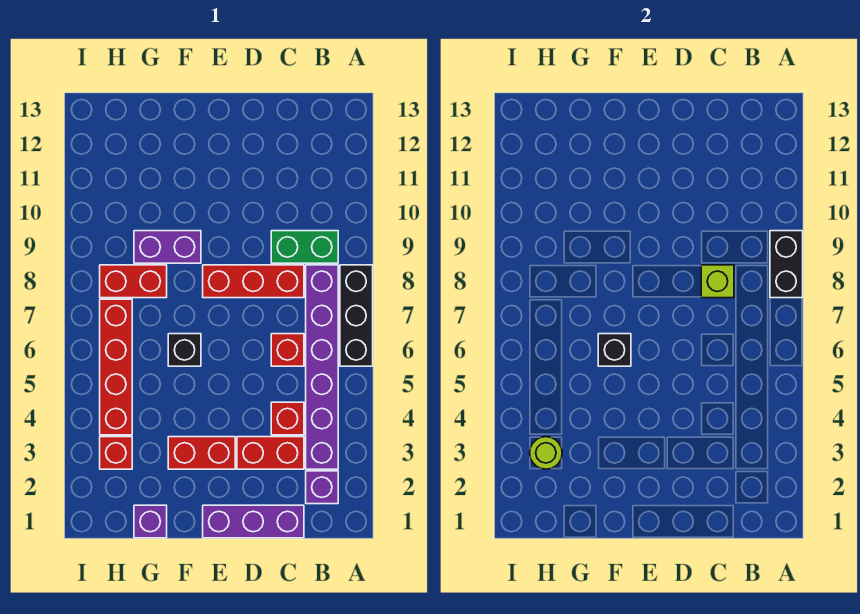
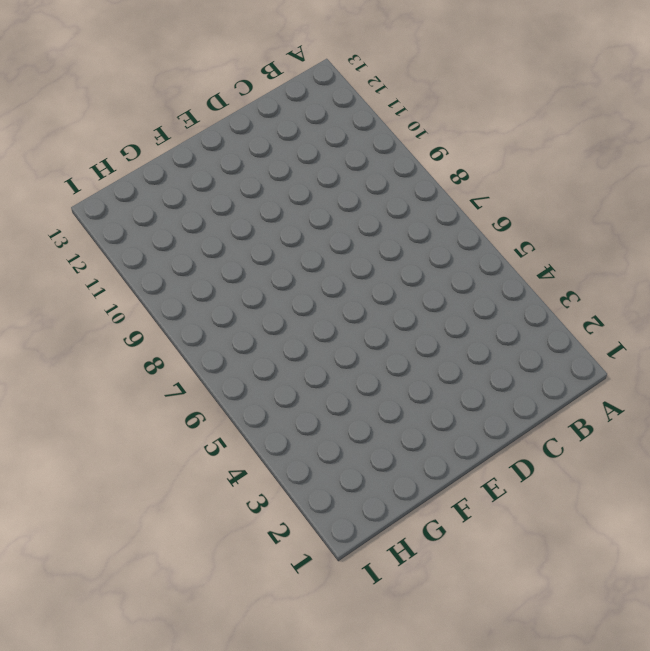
none -> black 1x3 brick [340,265,373,366]
none -> purple 1x1 brick [306,471,338,504]
none -> purple 1x6 brick [306,265,338,469]

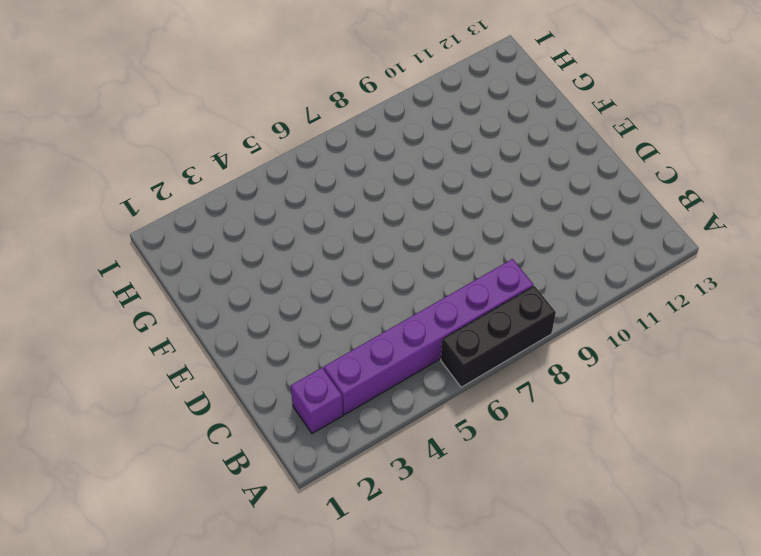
none -> green 1x2 brick [271,231,338,263]
none -> purple 1x3 brick [203,505,304,538]
none -> red 1x2 brick [237,437,304,469]

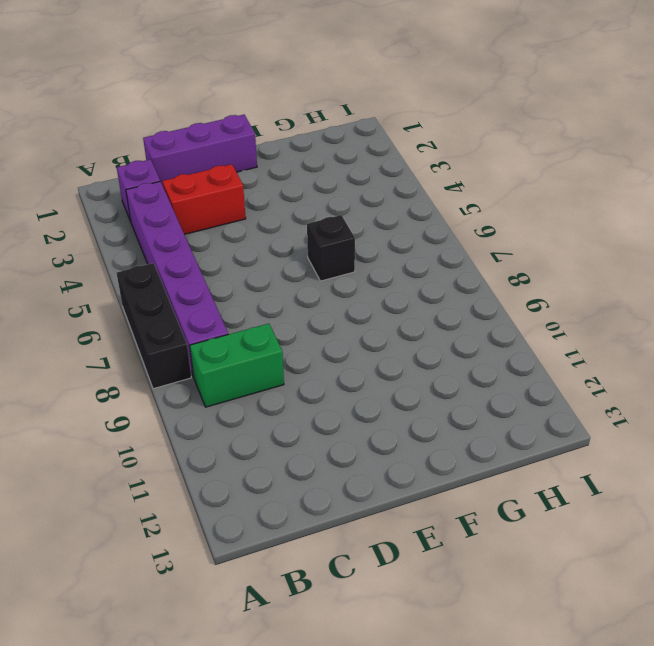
none -> red 1x1 brick [271,402,304,435]
none -> red 1x1 brick [271,334,304,366]
none -> red 1x3 brick [203,265,304,298]

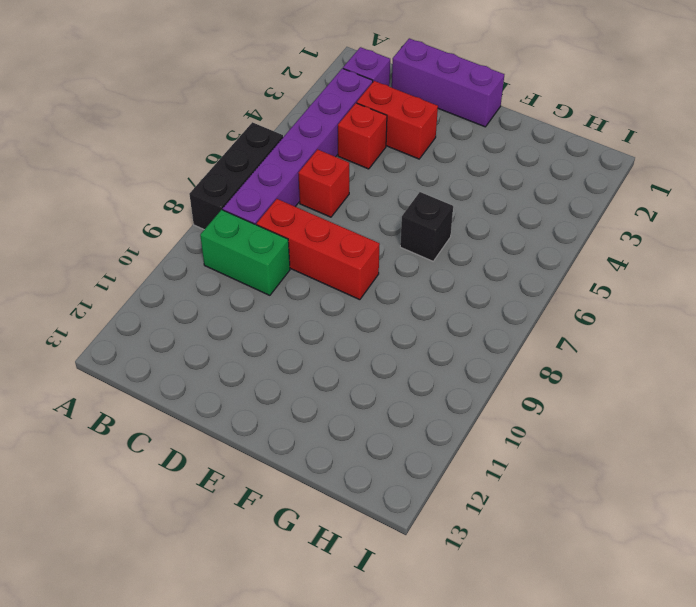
none -> red 1x2 brick [168,437,235,469]
none -> purple 1x2 brick [134,231,201,263]
none -> purple 1x1 brick [134,505,167,538]

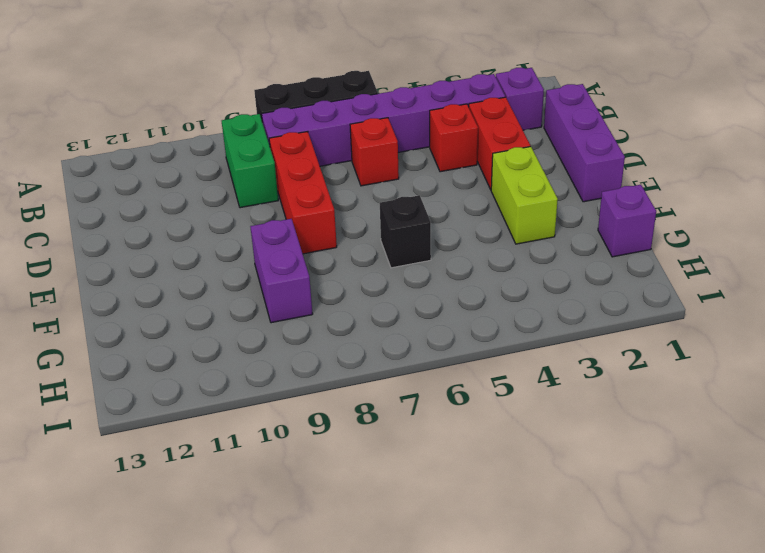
lime 1x2 brick [491,147,558,244] -> red 1x2 brick [168,437,235,469]
none -> red 1x2 brick [100,265,167,298]
none -> red 1x1 brick [100,437,132,469]
none -> red 1x4 brick [100,299,132,435]

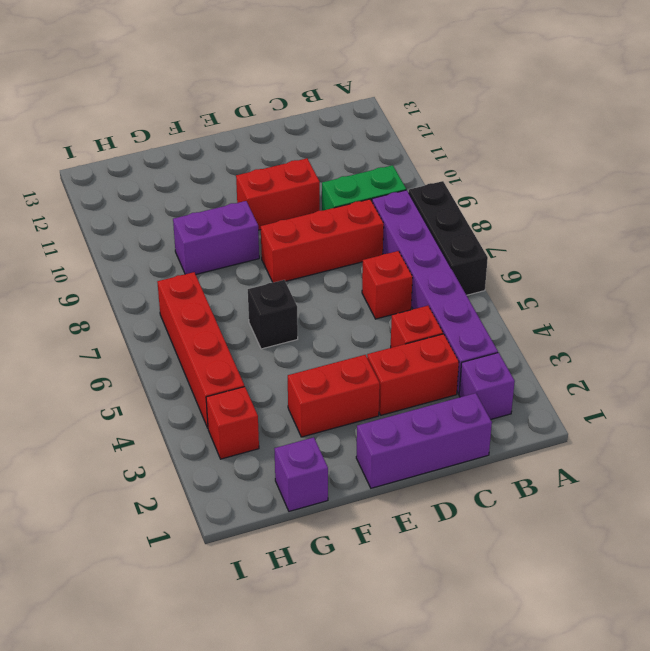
red 1x2 brick [236,158,320,230] -> red 1x2 brick moved to [100,265,167,298]
none -> black 1x2 brick [770,231,803,298]
none -> lime 1x1 brick [701,265,734,298]
none -> black 1x1 brick [598,334,631,366]

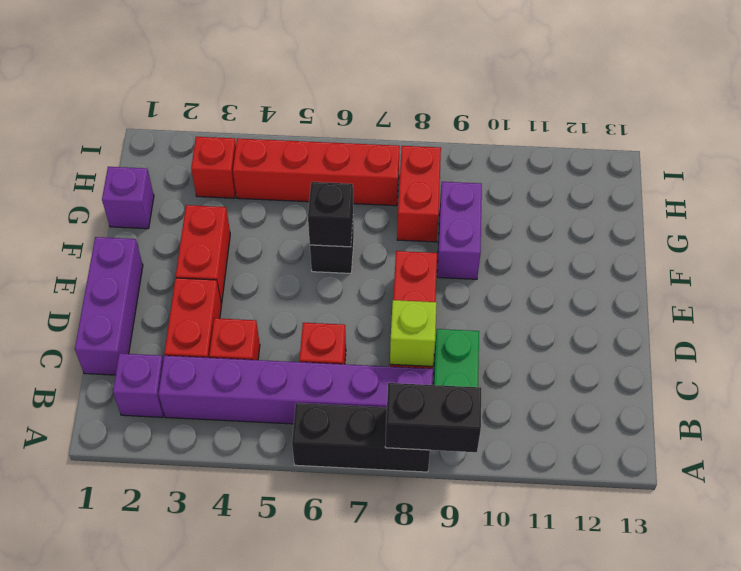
none -> lime 1x1 round brick [530,437,562,469]

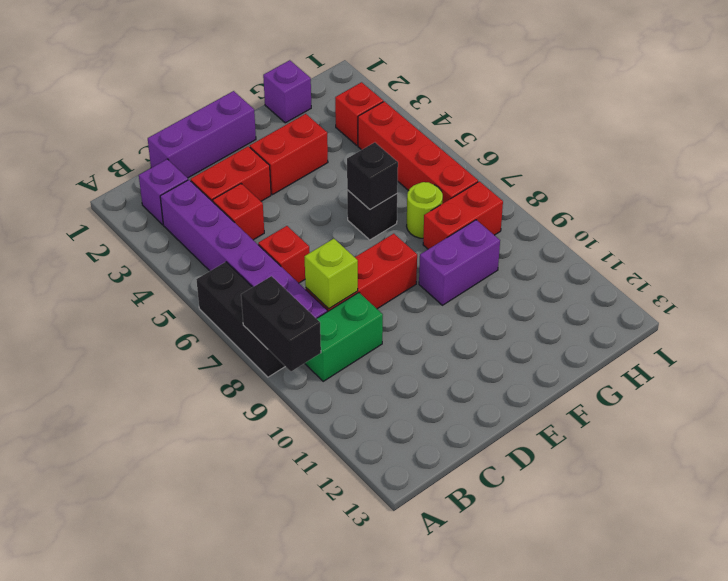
lime 1x1 round brick [407,182,443,238] -> lime 1x1 round brick moved to [530,437,562,469]

